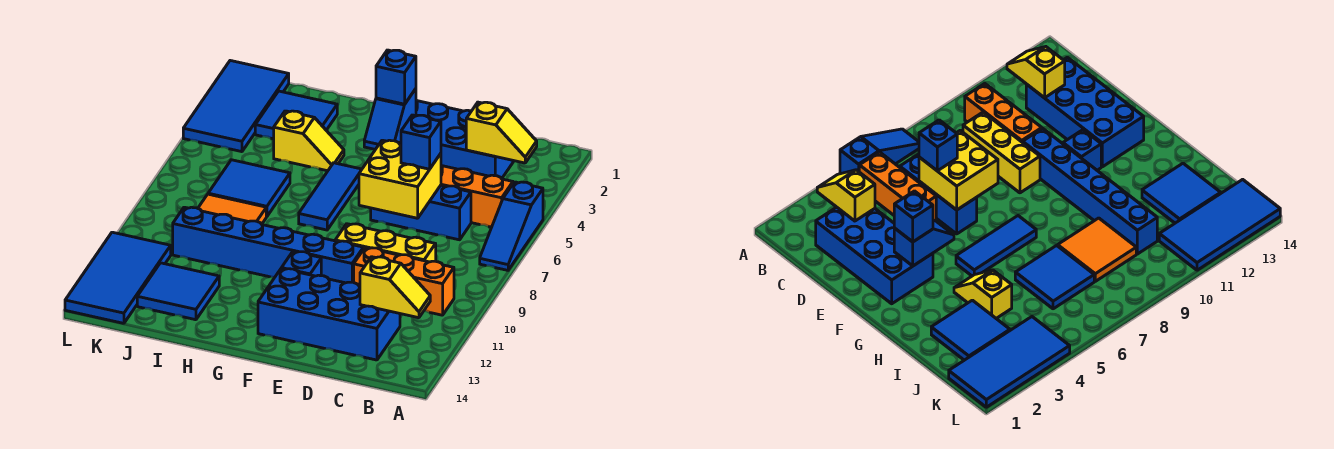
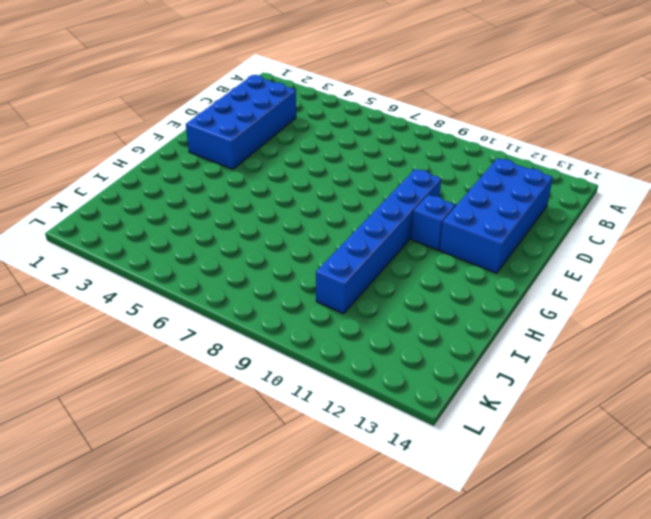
none -> blue 1x3 slope [480,182,543,270]
none -> orange 1x3 brick [441,166,513,227]
none -> orange 1x3 brick [354,248,454,315]

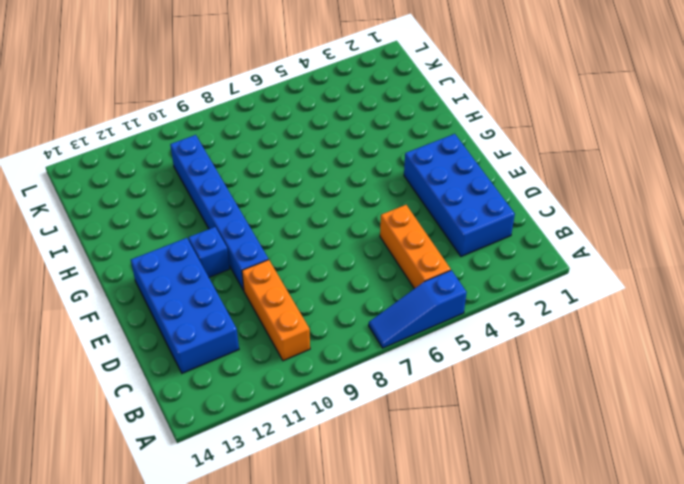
none -> blue 1x3 brick [371,185,471,240]
none -> yellow 1x3 brick [335,224,436,262]
none -> blue 1x3 tile [299,163,362,230]

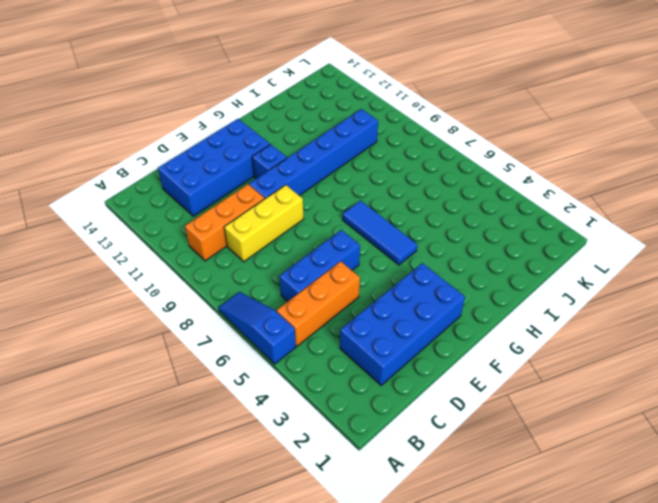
none -> yellow 1x2 slope [274,111,344,171]
none -> blue 2x2 tile [255,91,337,139]
none -> blue 2x2 tile [208,160,290,217]

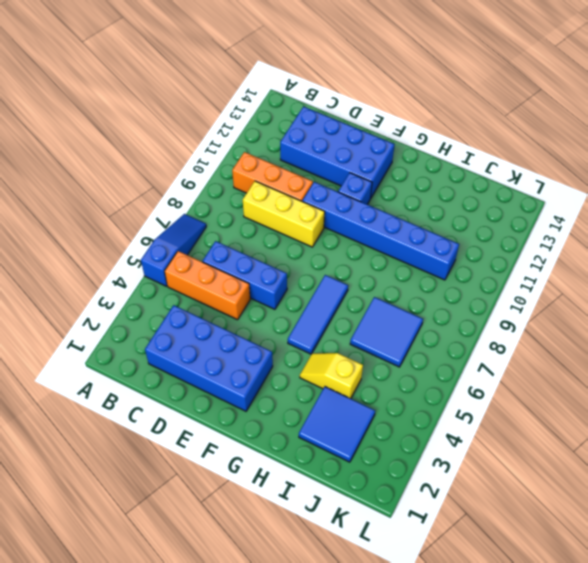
none -> orange 2x2 tile [198,194,266,224]
none -> blue 2x2 tile [137,263,219,320]
none -> blue 2x4 tile [183,61,289,152]

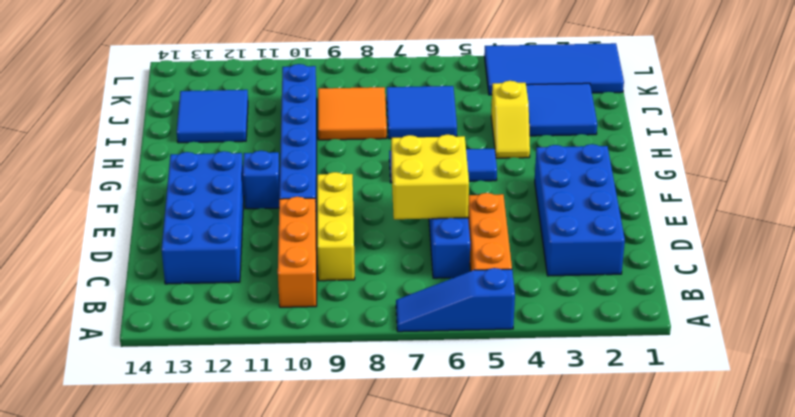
none -> blue 2x4 tile [65,232,171,323]
none -> yellow 1x2 slope [466,102,537,163]
none -> yellow 1x2 slope [360,257,430,318]

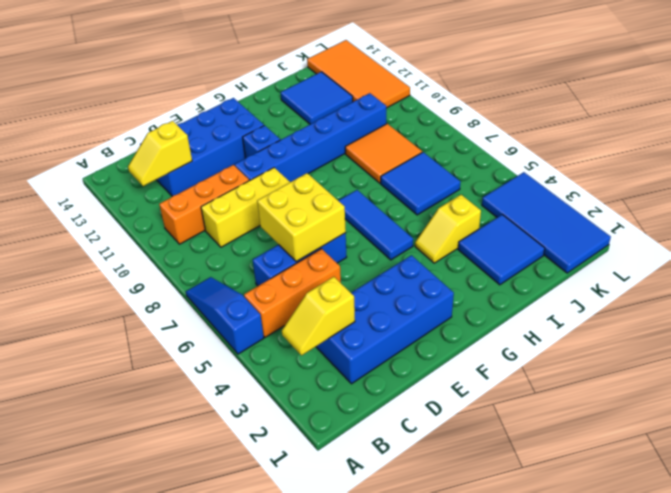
orange 2x4 tile [307,40,410,108] -> blue 2x4 tile [65,232,171,323]
none -> blue 1x2 slope [364,89,416,149]
none -> blue 1x1 brick [401,115,441,169]
none -> blue 1x1 brick [376,50,416,104]

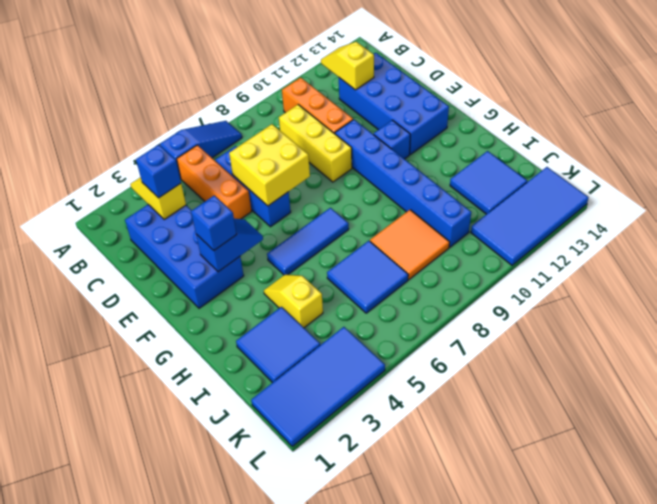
blue 1x1 brick [136,145,181,198] -> blue 1x1 brick moved to [401,115,441,169]

